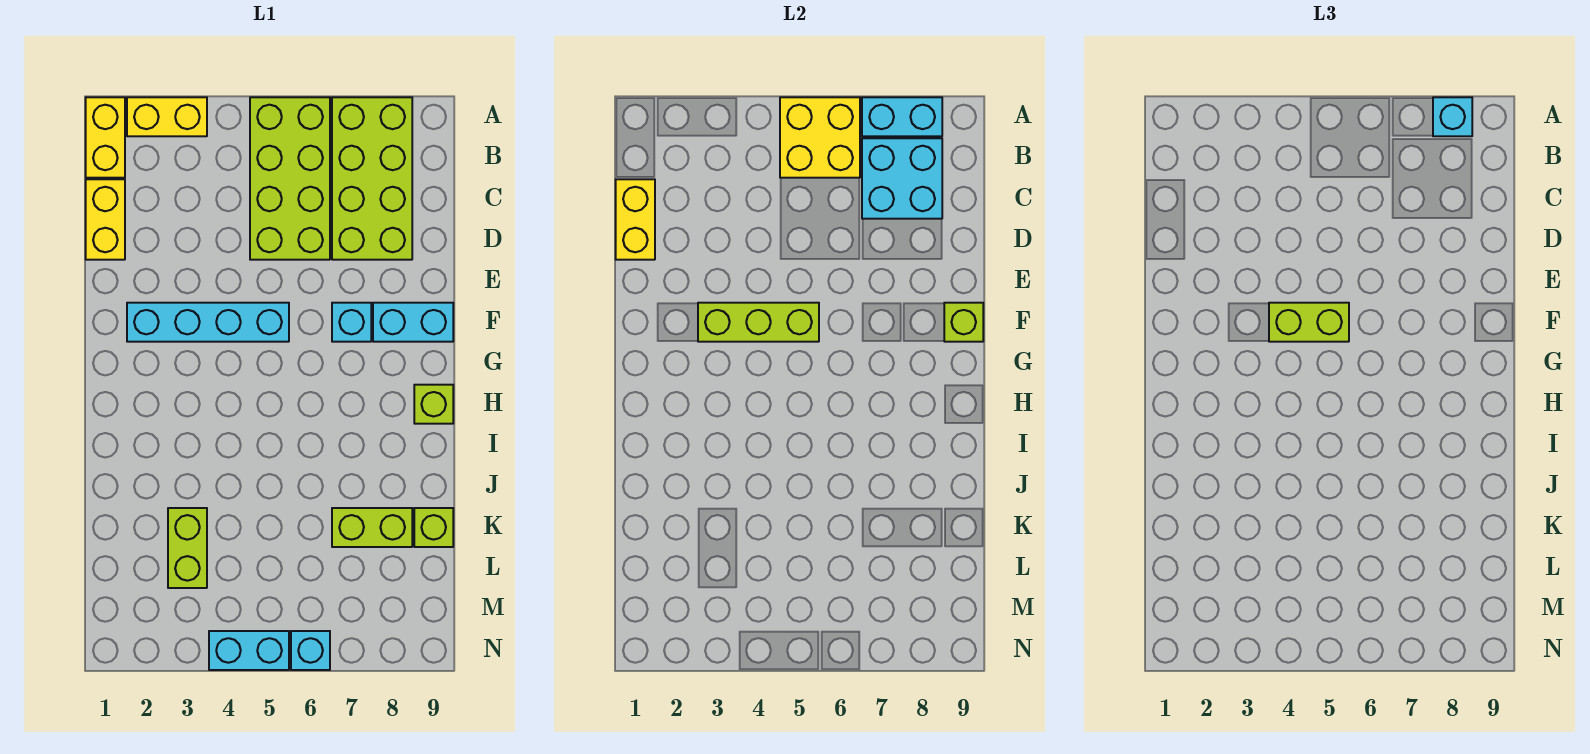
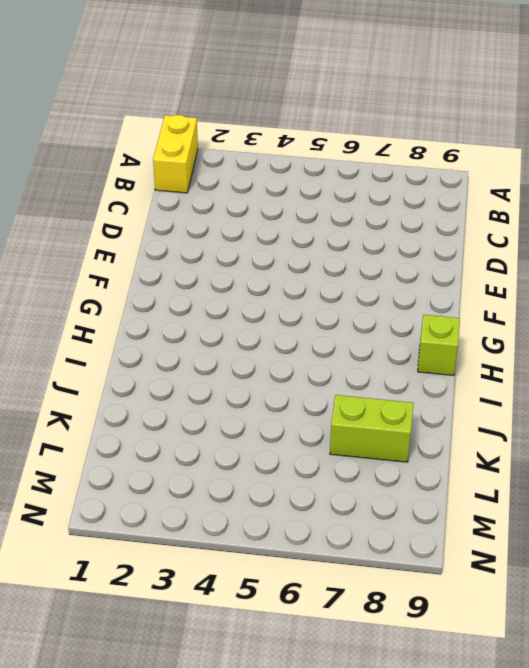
none -> yellow 1x2 brick [127,97,207,136]
none -> lime 2x4 brick [250,97,330,260]
none -> lime 2x4 brick [332,97,412,260]

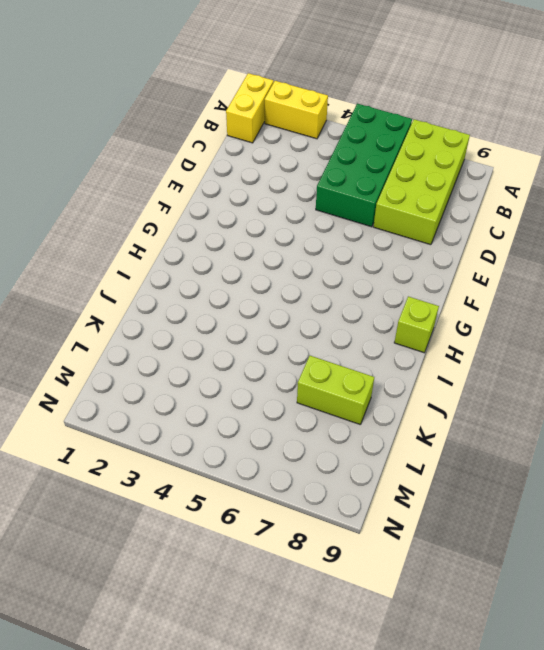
green 2x4 brick [316,104,412,227] -> lime 2x4 brick [250,97,330,260]
none -> yellow 1x2 brick [86,179,125,260]
none -> cyan 1x4 brick [127,303,289,342]
none -> cyan 1x1 brick [332,303,371,342]

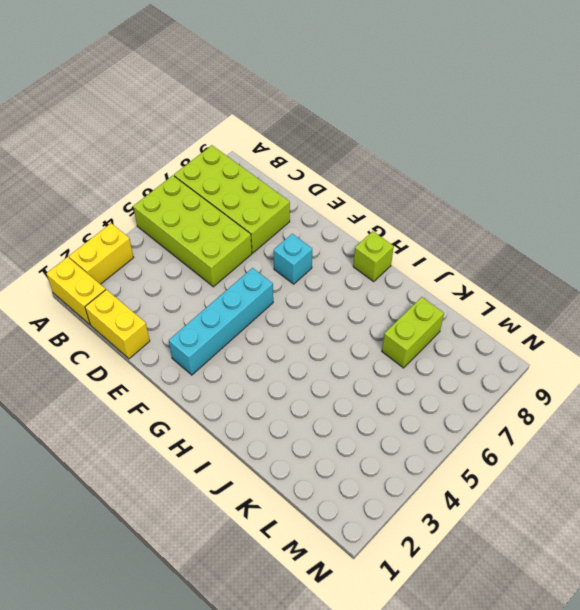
none -> cyan 1x2 brick [373,303,453,342]
none -> lime 1x2 brick [168,508,207,588]
none -> lime 1x1 brick [414,508,453,547]

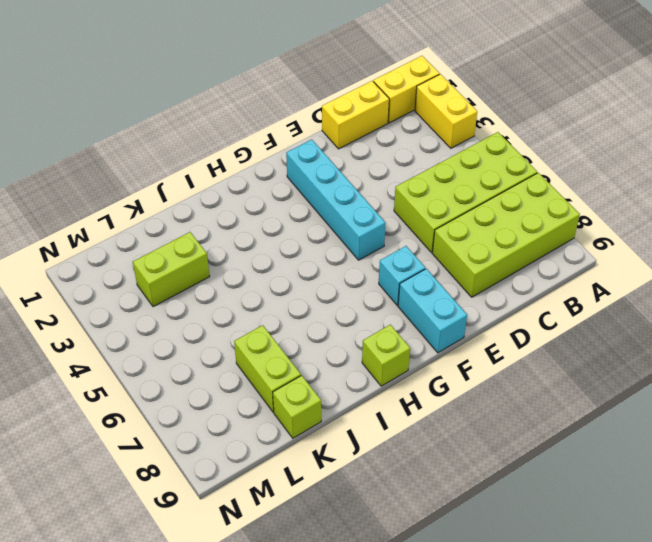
none -> cyan 1x2 brick [209,631,289,670]
none -> cyan 1x1 brick [291,631,330,670]
none -> yellow 2x2 brick [780,97,860,178]

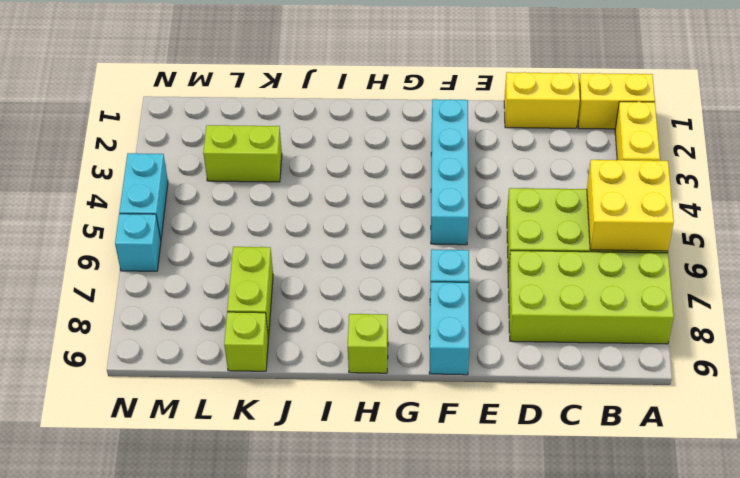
none -> cyan 1x2 brick [862,97,942,136]
none -> cyan 2x2 brick [862,138,942,219]
none -> yellow 1x2 brick [616,179,655,260]

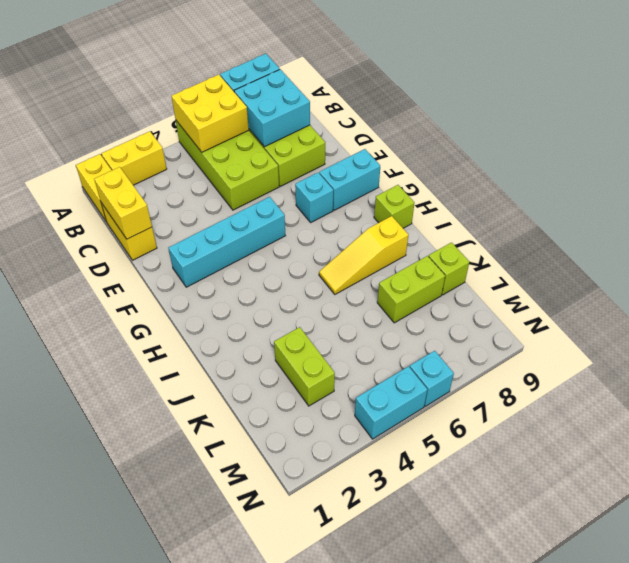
yellow 1x3 slope [319,216,408,294] -> none
none -> lime 1x3 brick [698,303,819,342]
none -> lime 1x1 brick [944,303,983,342]
none -> cyan 1x1 brick [1433,97,1472,136]

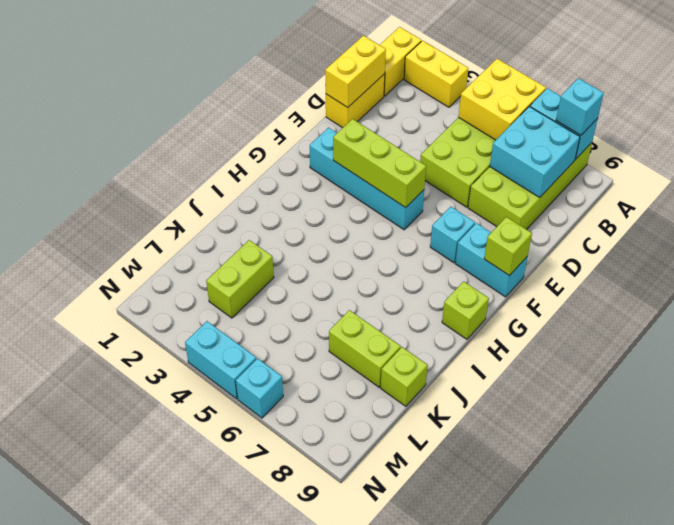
none -> lime 1x2 brick [1269,303,1349,342]

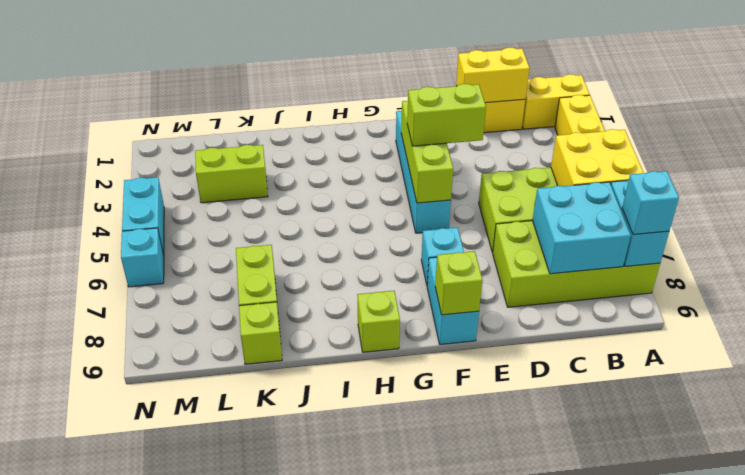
lime 1x2 brick [407,84,486,146] -> lime 1x2 brick turned to [1269,303,1349,342]

